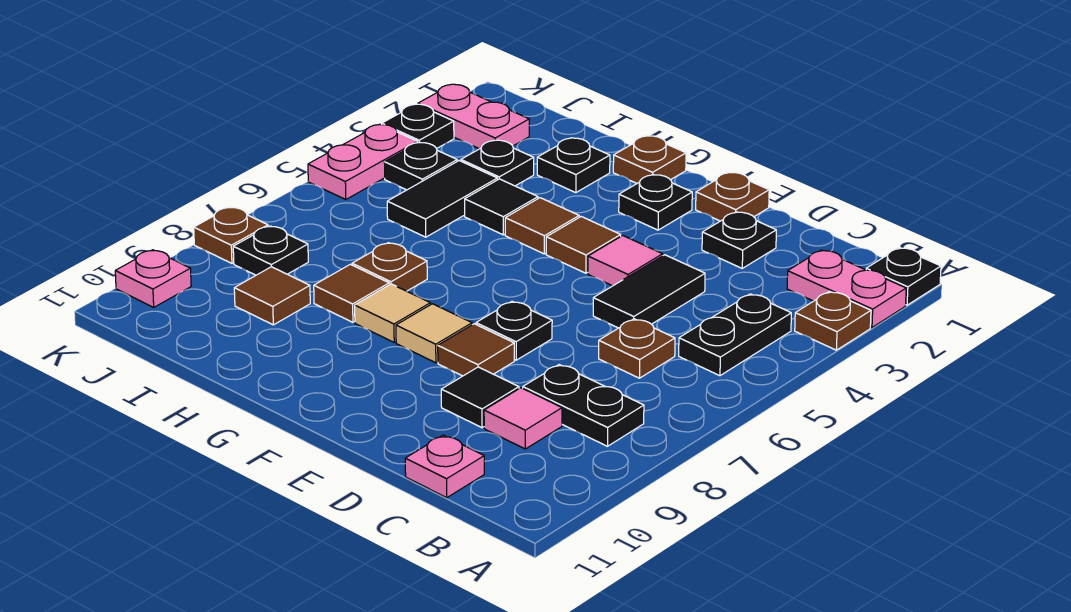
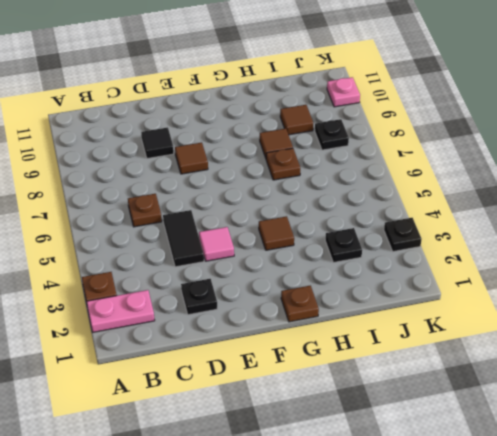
none -> black 1x1 plate [866,248,941,305]
none -> black 1x2 plate [679,294,791,376]
none -> black 1x2 plate [523,365,644,446]
none -> pink 1x1 tile [484,388,562,449]

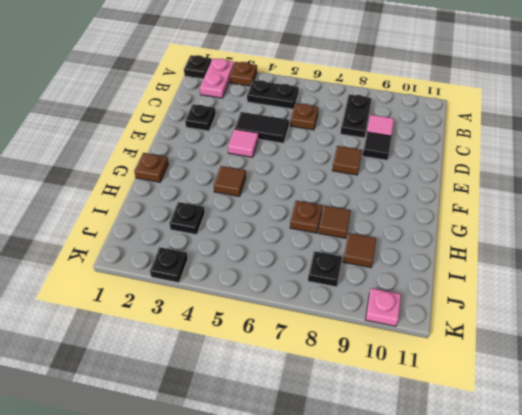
none -> pink 1x1 plate [405,435,484,498]
none -> brown 1x1 plate [696,172,769,221]
none -> black 1x1 plate [476,301,552,360]
none -> black 1x1 plate [619,175,692,230]

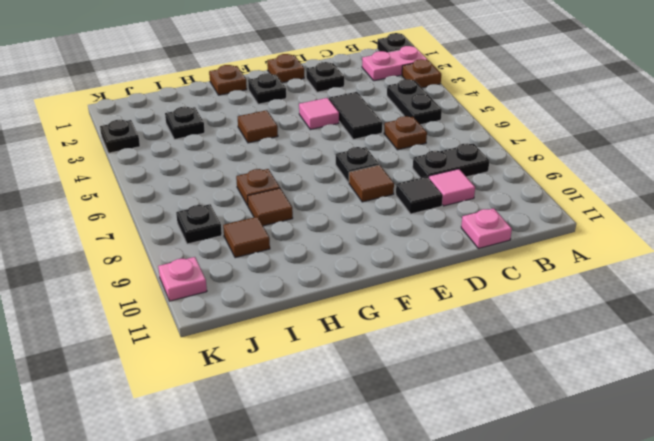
none -> brown 1x1 tile [546,217,621,273]
none -> tan 1x1 tile [396,304,472,363]
none -> tan 1x1 tile [355,284,430,342]
none -> black 1x1 plate [537,138,610,193]

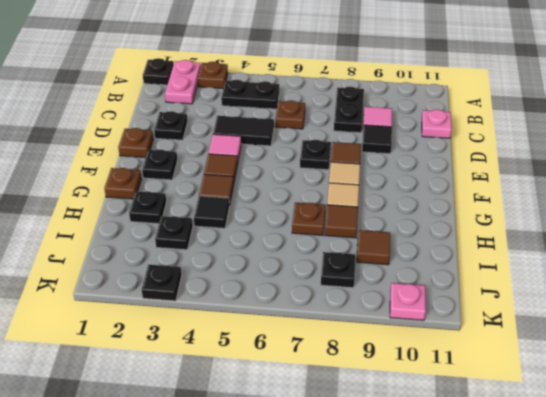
none -> black 1x2 tile [387,161,497,237]
none -> pink 1x2 plate [418,84,529,149]
none -> black 1x1 plate [384,142,457,190]
none -> pink 1x2 plate [308,124,418,199]

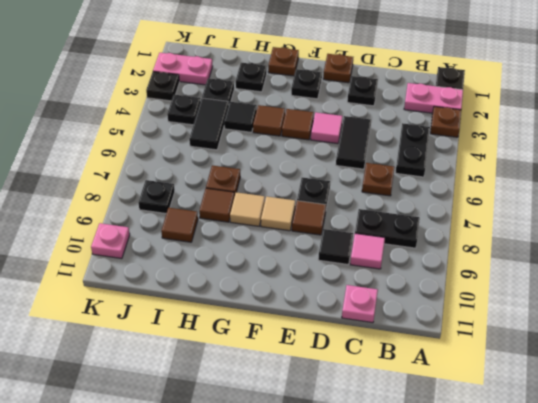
none -> pink 1x2 plate [308,124,418,199]
none -> brown 1x1 plate [194,207,268,263]

